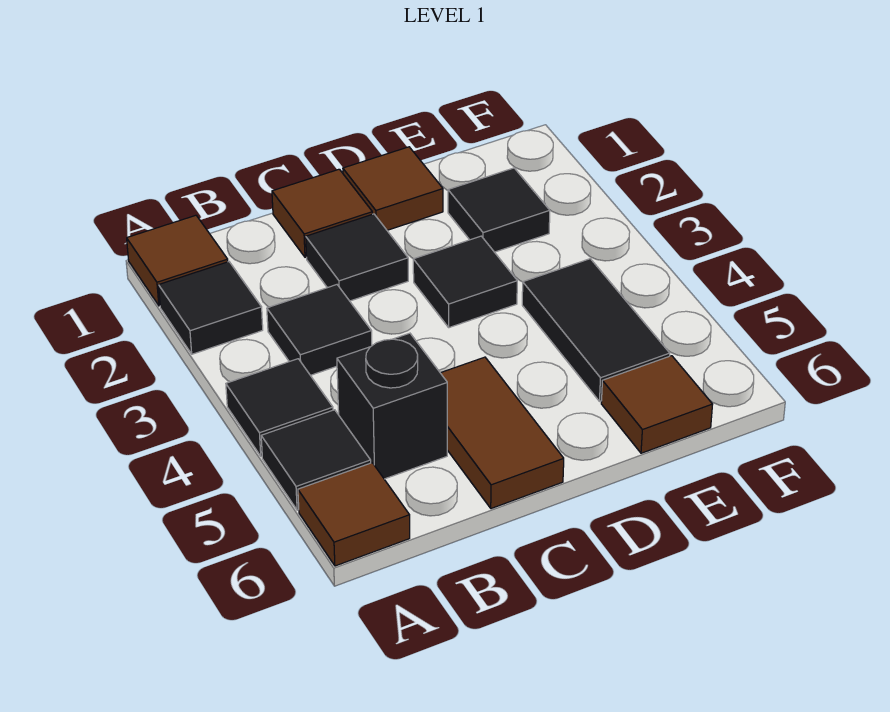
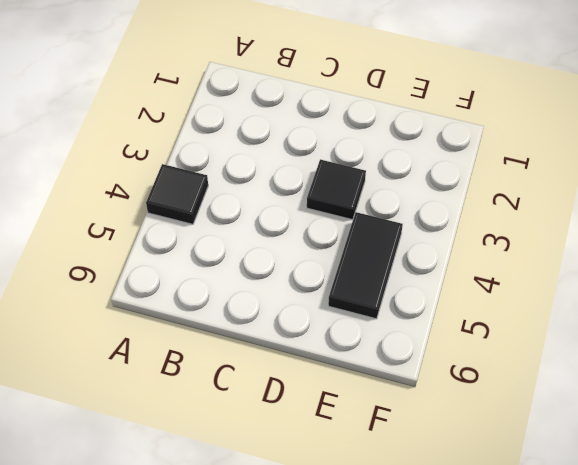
none -> brown 1x1 tile [127,215,228,306]
none -> black 1x1 tile [159,262,263,354]
none -> black 1x1 tile [261,410,371,510]

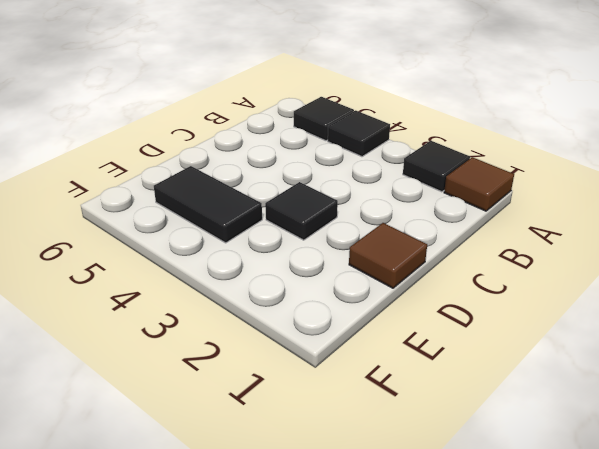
none -> brown 1x1 tile [298,463,410,566]
none -> black 1x1 tile [267,285,372,375]
none -> black 1x1 brick [337,333,447,479]

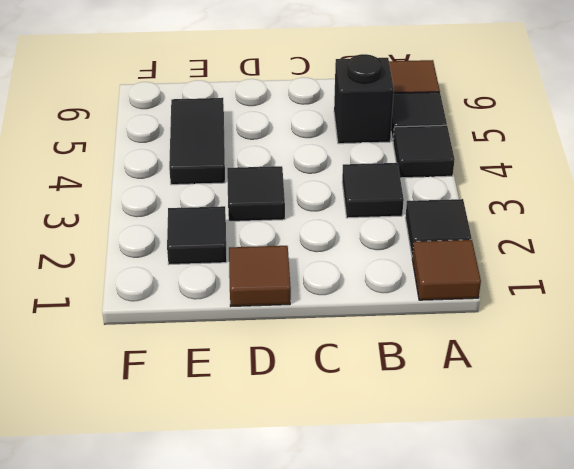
none -> brown 1x1 tile [272,169,372,257]
none -> black 1x1 tile [306,214,408,301]
none -> brown 1x2 tile [441,357,564,509]

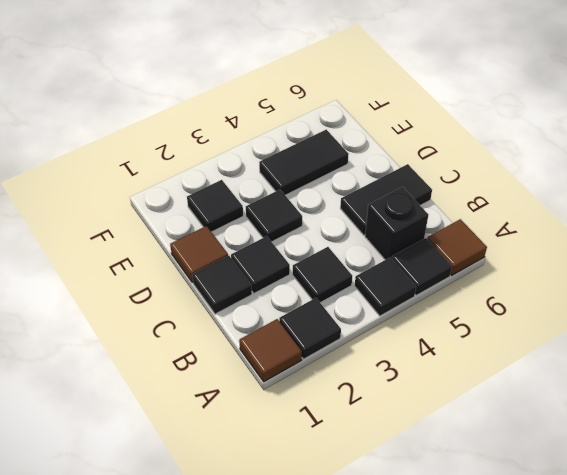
black 1x1 tile [192,256,252,314] -> brown 1x1 tile [272,169,372,257]
black 1x2 tile [340,164,432,235] -> brown 1x2 tile [441,357,564,509]
none -> brown 1x1 tile [601,356,713,453]

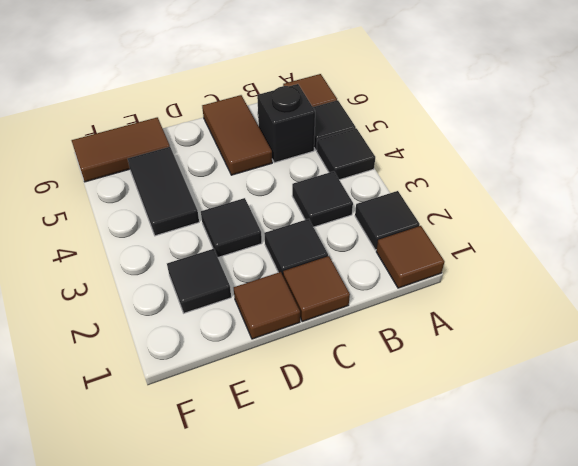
brown 1x2 tile [72,117,170,182] -> brown 1x1 tile [601,356,713,453]

